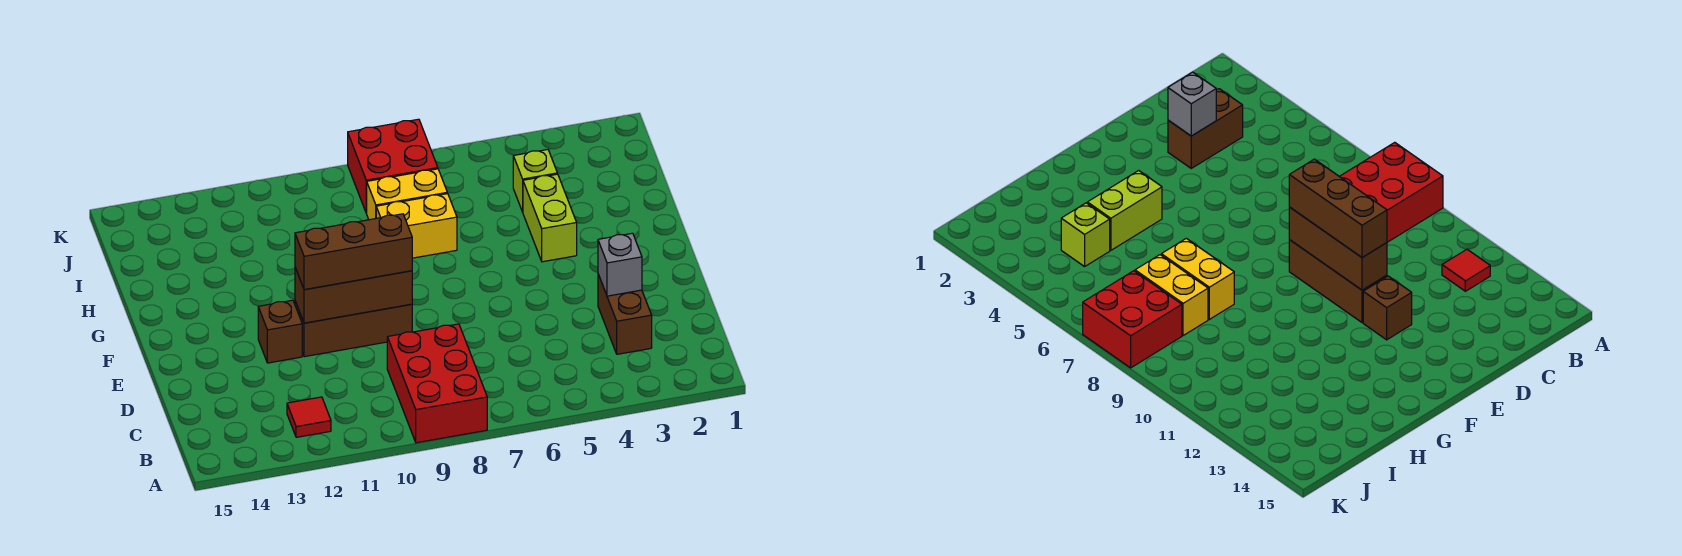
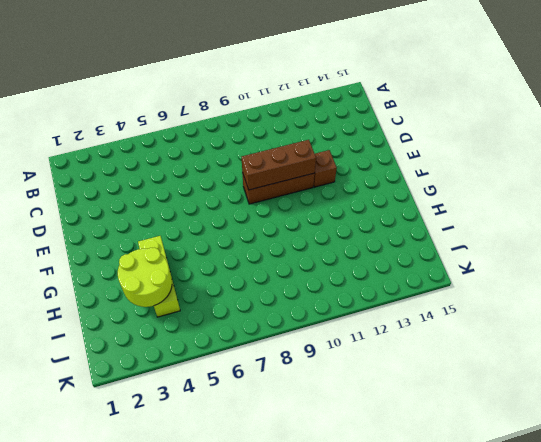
lime 2x2 round brick [118,248,172,307] -> none
none -> red 2x3 brick [387,324,487,443]
none -> red 1x1 tile [287,397,331,437]
none -> brown 1x2 brick [598,274,652,354]

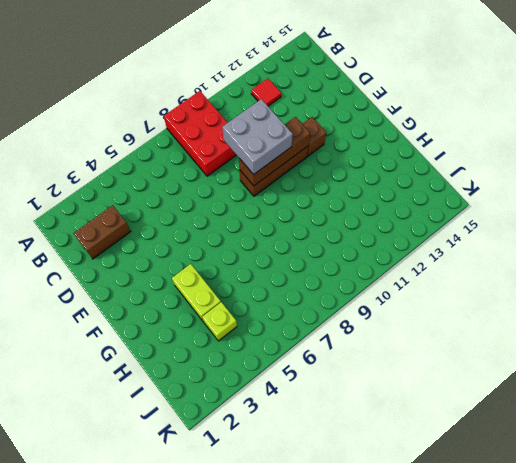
brown 1x2 brick [74,205,131,259] -> brown 1x2 brick turned to [598,274,652,354]
grey 2x2 brick [222,99,293,174] -> brown 1x3 brick [295,214,412,290]
none -> yellow 1x2 brick [376,194,457,258]
none -> yellow 1x2 brick [367,169,447,220]
none -> red 2x2 brick [348,119,438,213]

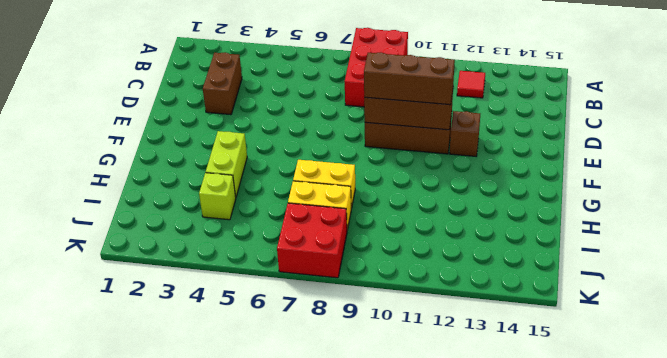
none -> grey 1x1 brick [598,233,642,296]

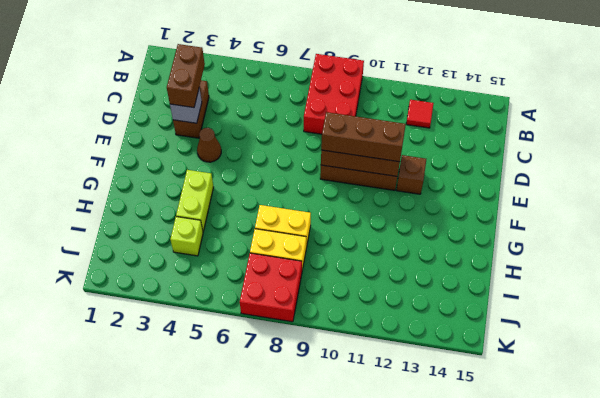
brown 1x2 brick [167,44,205,108] -> none
brown 1x1 cone [197,128,221,162] -> none

